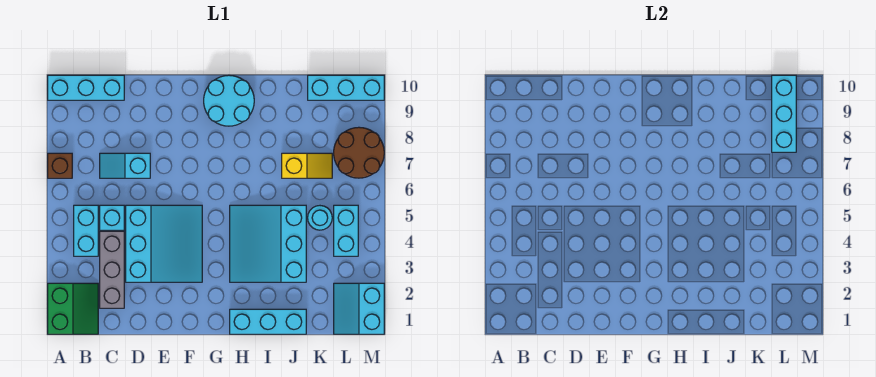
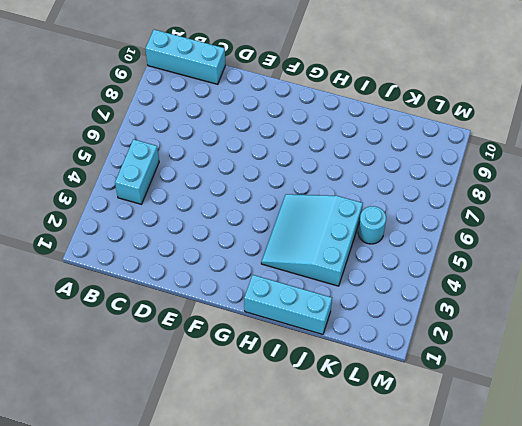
none -> green 2x2 slope [48,283,98,334]
none -> brown 1x1 brick [48,153,72,178]
none -> grey 1x3 brick [100,231,124,308]

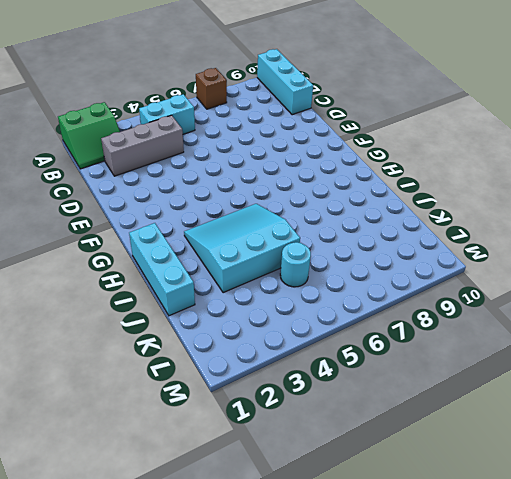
none -> cyan 1x1 brick [100,205,124,230]
none -> cyan 1x2 slope [100,153,150,178]
none -> cyan 3x3 slope [126,205,202,282]

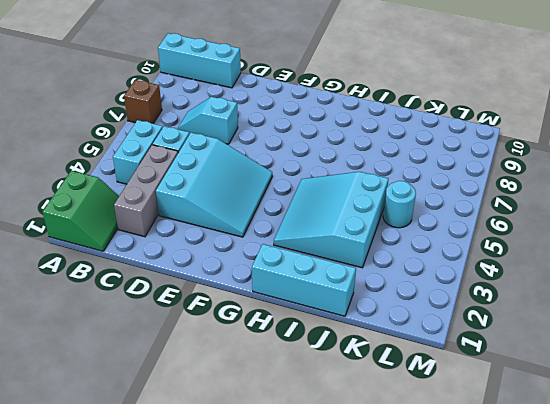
none -> cyan 2x2 round brick [204,75,254,126]
none -> yellow 1x2 slope [282,153,332,178]
none -> cyan 1x3 brick [308,75,384,100]

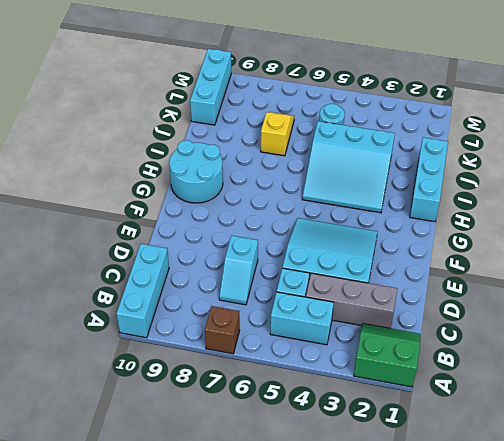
none -> cyan 2x2 slope [334,283,384,334]
none -> cyan 1x2 brick [334,205,358,256]
none -> brown 2x2 round brick [334,127,384,178]

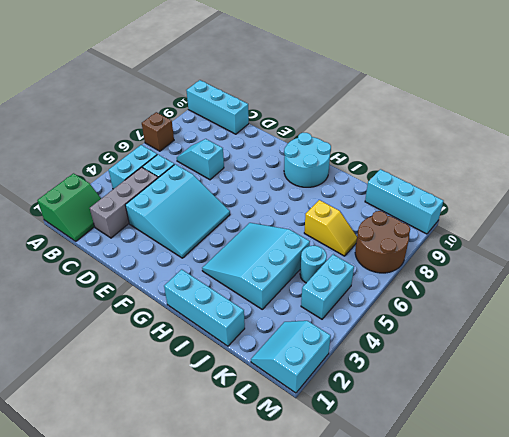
none -> cyan 1x3 brick [772,75,796,152]

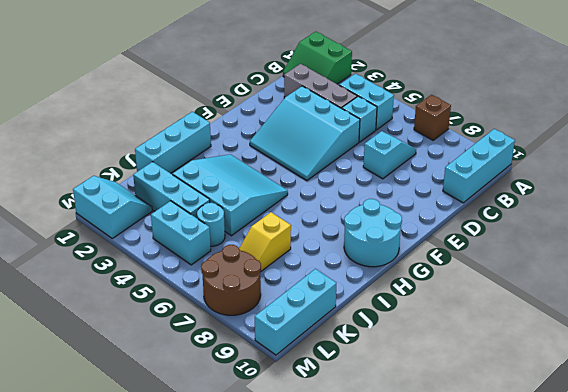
cyan 1x3 brick [133,162,210,218] -> cyan 1x3 brick moved to [772,75,796,152]

